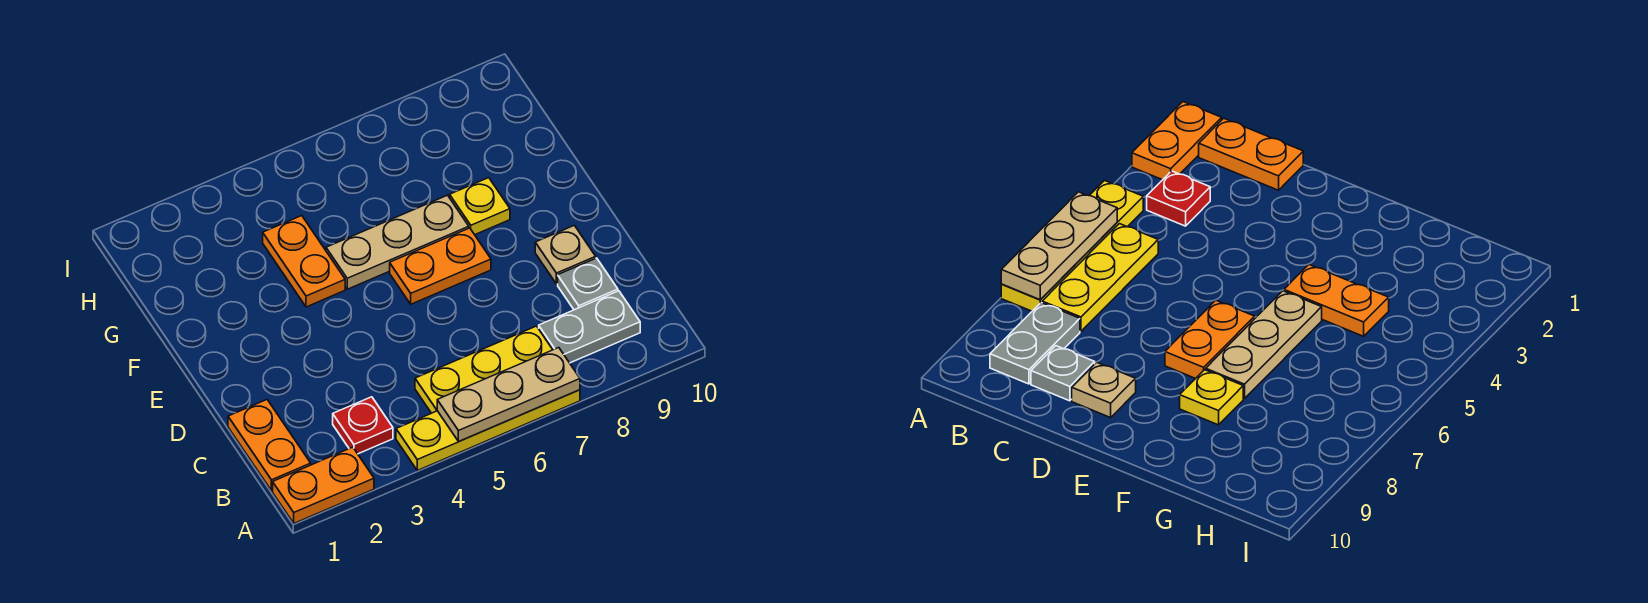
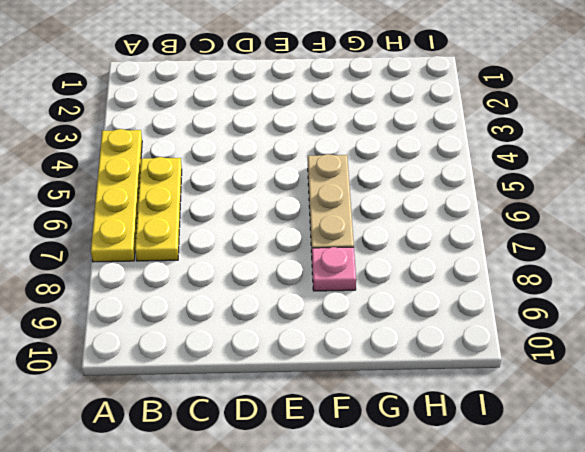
pink 1x1 plate [312,247,356,291] -> yellow 1x1 plate [450,178,510,235]
none -> orange 1x2 plate [273,447,374,523]
none -> orange 1x2 plate [228,400,311,491]
none -> red 1x1 plate [333,397,393,454]

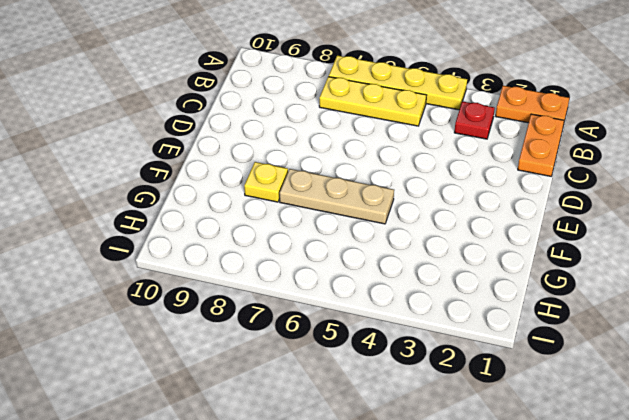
none -> grey 1x2 plate [539,291,640,363]
none -> grey 1x1 plate [558,258,618,310]
none -> tan 1x1 plate [535,225,596,284]

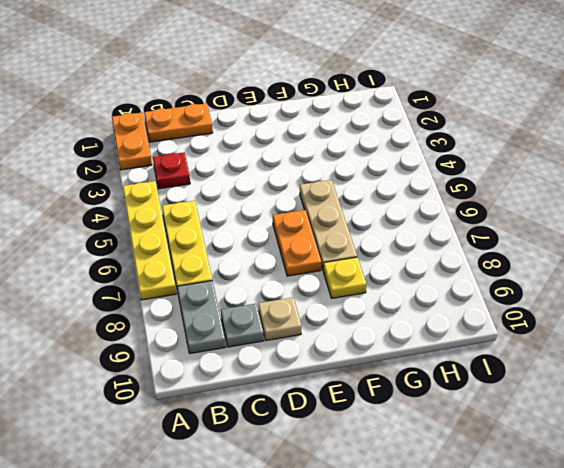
none -> orange 1x2 plate [263,216,345,307]
none -> tan 1x3 plate [437,348,580,442]

